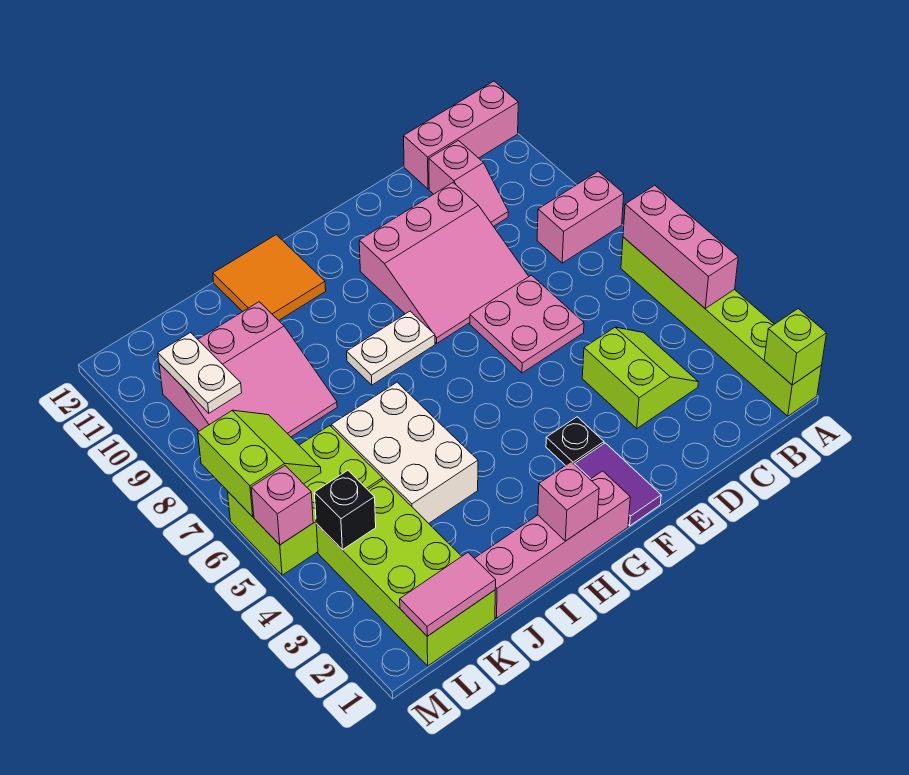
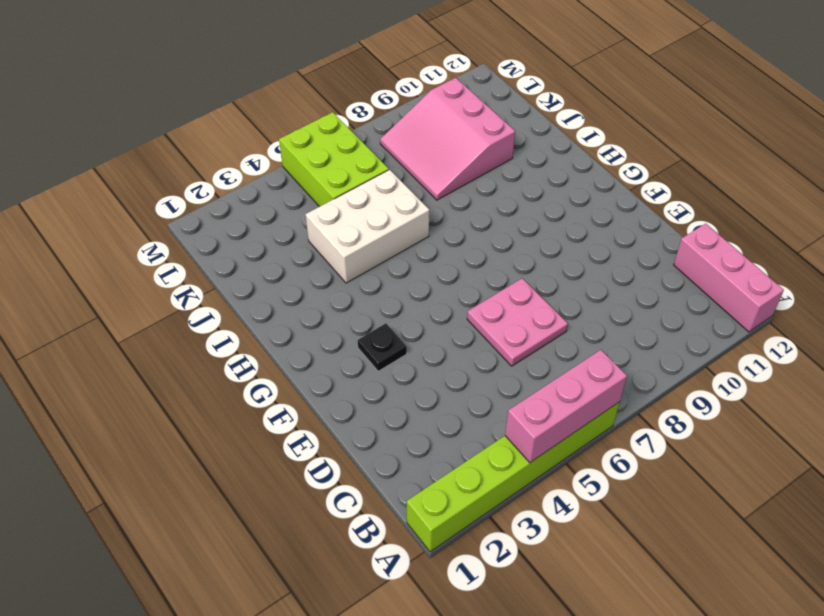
none -> pink 1x2 brick [537,172,624,263]
none -> lime 2x2 slope [582,327,698,428]
none -> pink 1x2 slope [429,141,508,226]

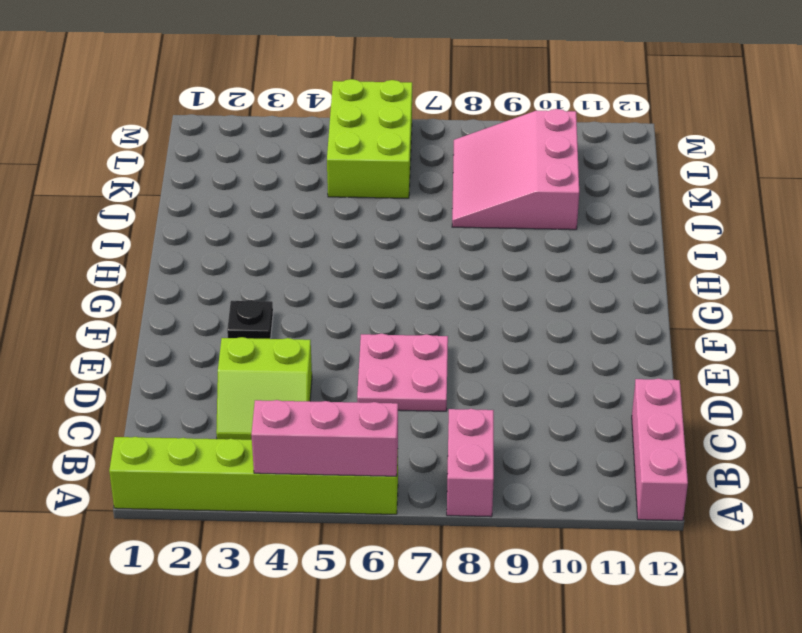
none -> pink 1x2 slope [429,141,508,226]
none -> pink 3x3 slope [359,183,529,343]
none -> purple 1x2 tile [574,443,661,526]

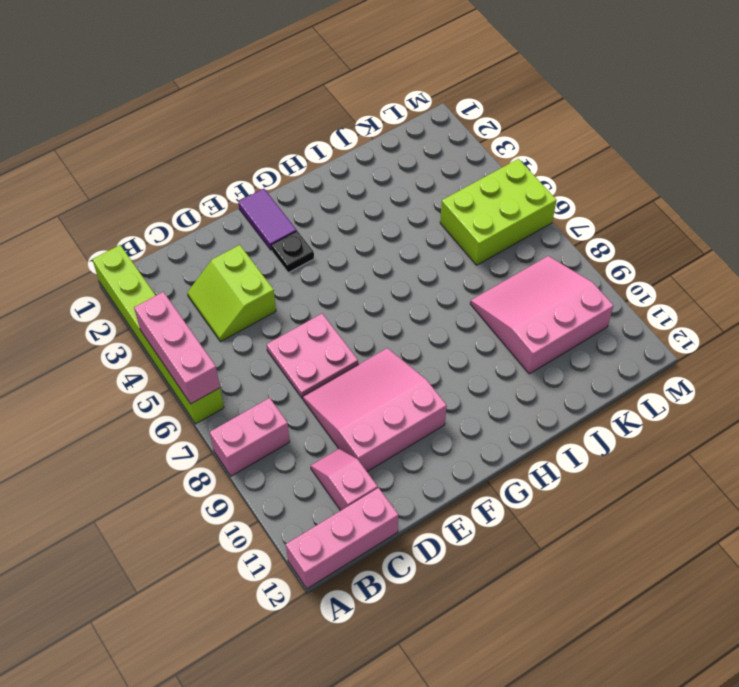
none -> pink 1x4 brick [474,471,630,618]
none -> white 1x2 plate [347,311,435,385]
none -> orange 2x2 tile [213,235,326,320]

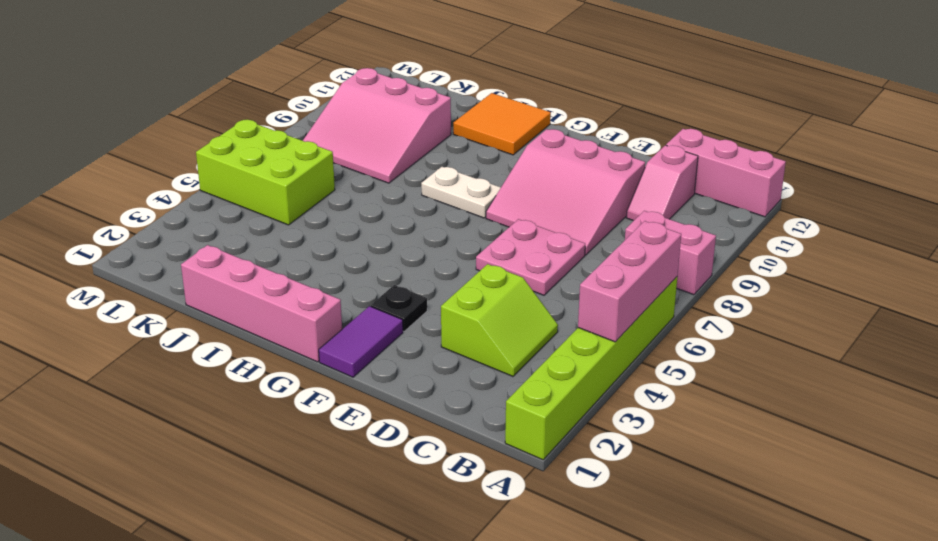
none -> white 2x3 brick [331,382,478,523]
none -> lime 2x4 brick [316,479,495,666]
none -> lime 1x1 brick [764,309,827,385]

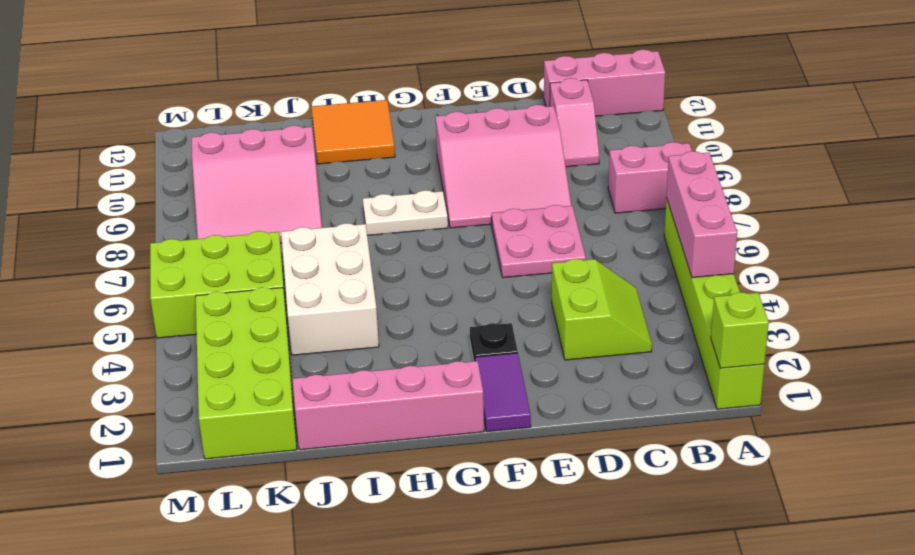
none -> pink 1x1 brick [538,462,599,541]
none -> pink 1x2 tile [400,553,496,636]
none -> black 1x1 brick [314,470,376,550]

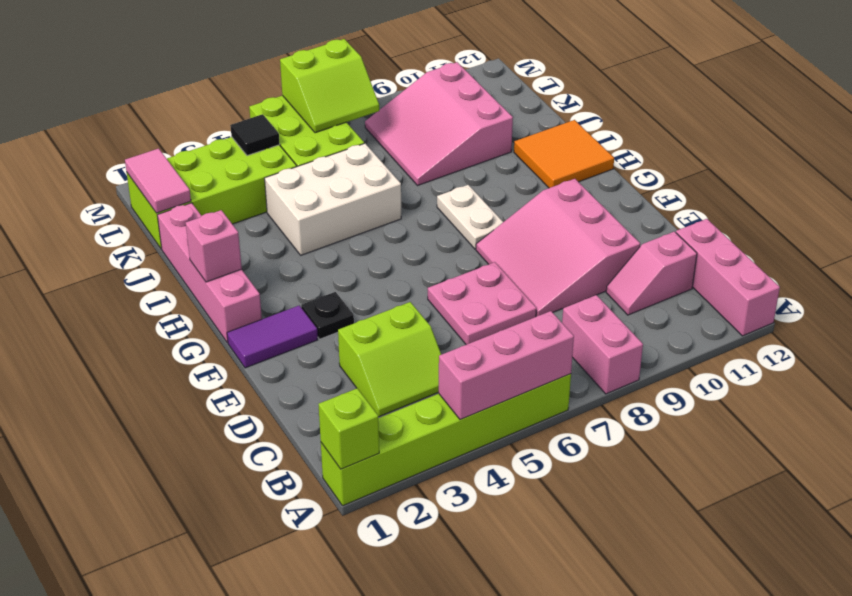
black 1x1 tile [230,114,280,156] -> black 1x1 brick [314,470,376,550]
none -> white 1x2 plate [158,333,242,413]
none -> pink 1x1 brick [251,466,313,545]

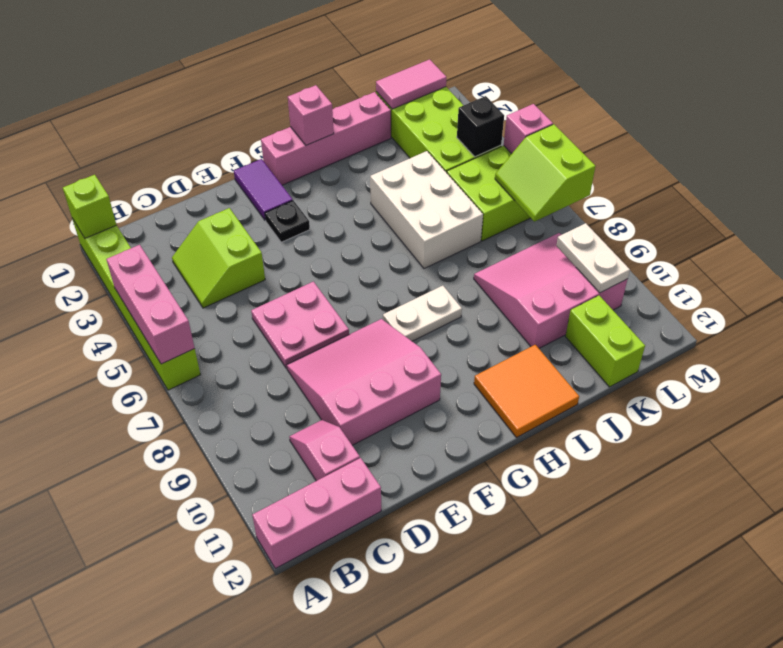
lime 1x2 brick [565,296,645,387] -> none
none -> pink 1x2 brick [537,172,624,263]

